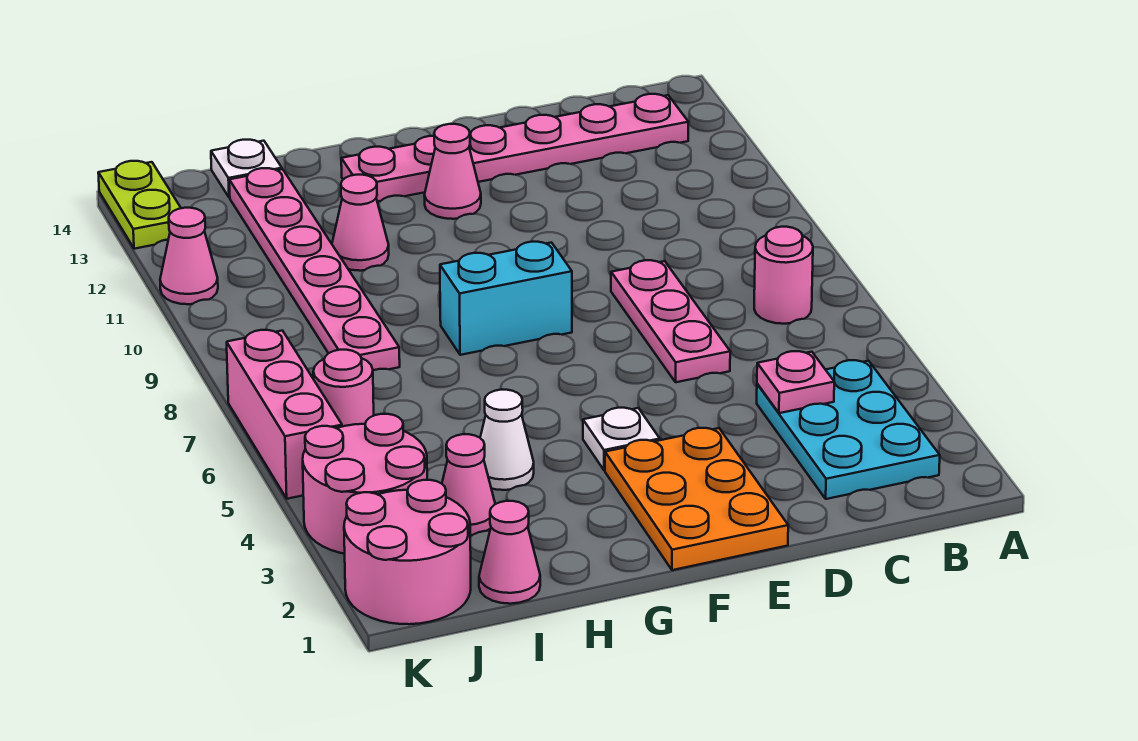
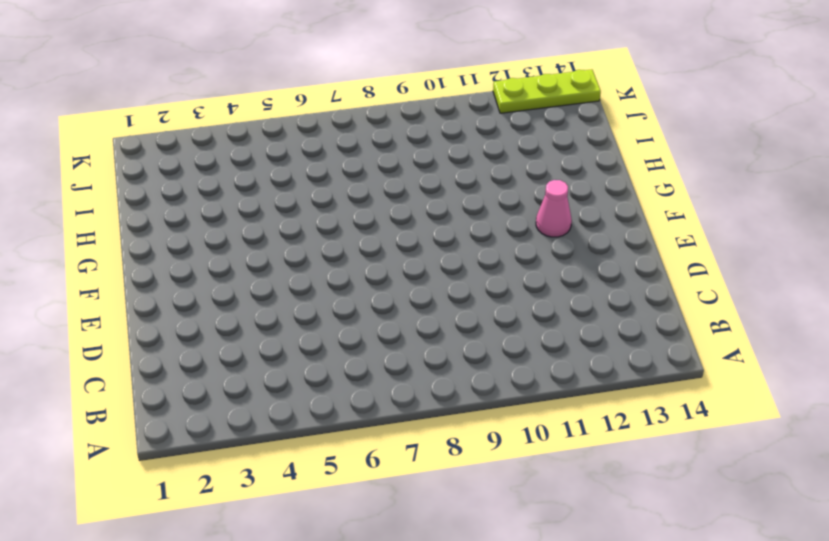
lime 1x3 plate [493,70,601,113] -> lime 1x2 plate [98,161,181,249]
none -> cyan 2x3 plate [757,360,940,499]
none -> pink 1x1 round brick [754,227,813,324]
none -> pink 1x6 plate [341,94,688,202]

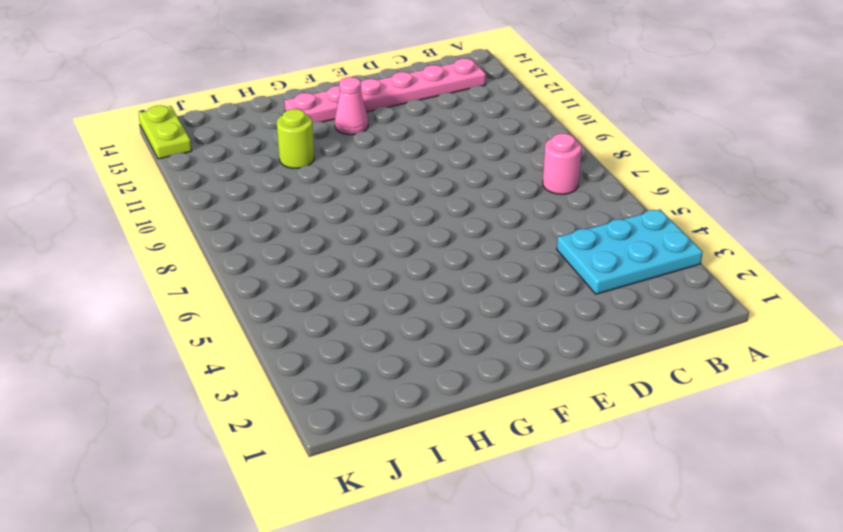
cyan 2x3 plate [557,209,703,294] -> cyan 2x3 plate turned to [757,360,940,499]
lime 1x1 round brick [277,109,314,168] -> pink 1x1 cone [332,175,389,271]
none -> pink 1x3 plate [611,260,730,382]
none -> orange 2x3 plate [605,428,788,570]
none -> white 1x1 plate [583,408,660,470]

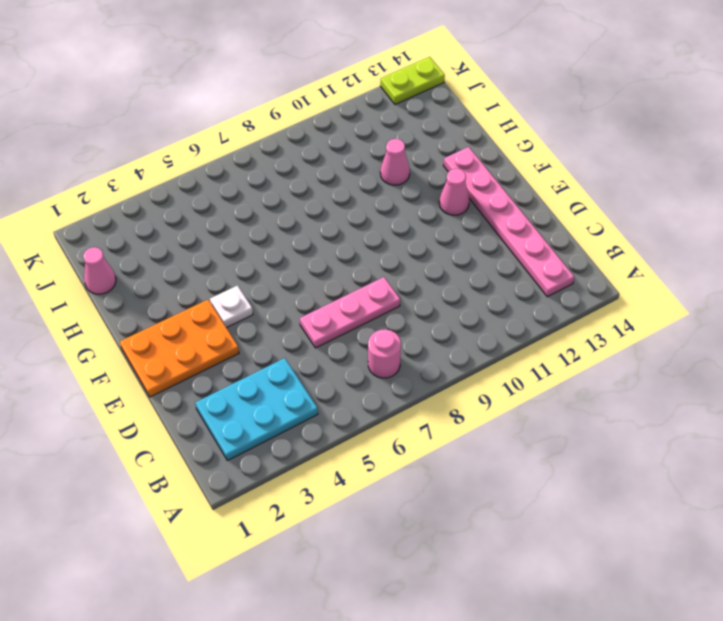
none -> cyan 1x2 brick [440,242,572,355]
none -> white 1x1 cone [480,390,534,490]
none -> pink 1x1 cone [442,434,495,535]

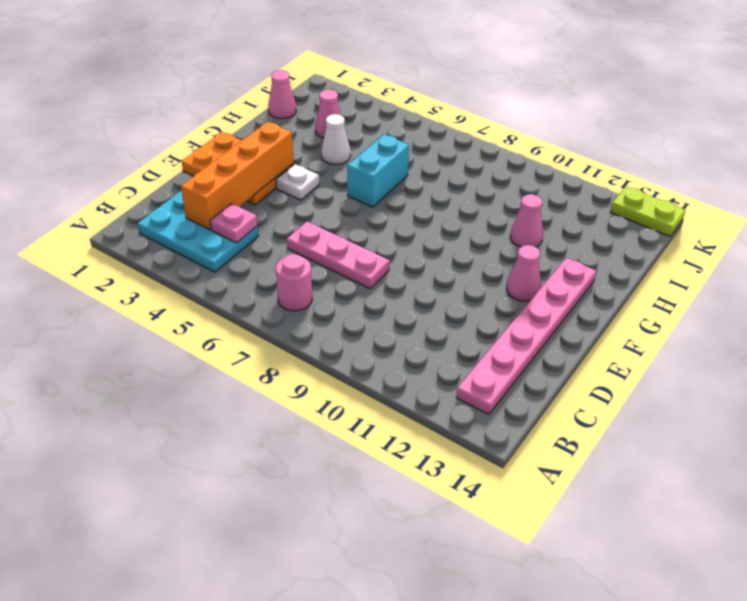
orange 1x4 brick [181,122,294,230] -> none
cyan 1x2 brick [347,134,409,207] -> cyan 1x2 brick moved to [440,242,572,355]
none -> pink 1x6 plate [229,168,400,370]
none -> white 1x1 plate [211,140,282,198]
none -> pink 2x2 round brick [344,480,471,624]

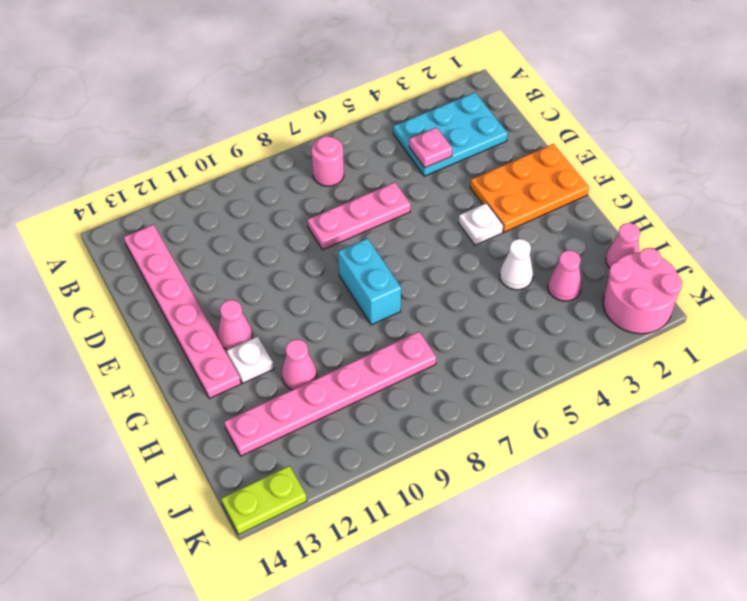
white 1x1 plate [227,336,274,383] -> white 1x1 plate moved to [211,140,282,198]
none -> pink 2x2 round brick [303,414,427,554]
none -> pink 1x1 round brick [313,350,374,426]
none -> pink 1x3 brick [227,330,342,499]

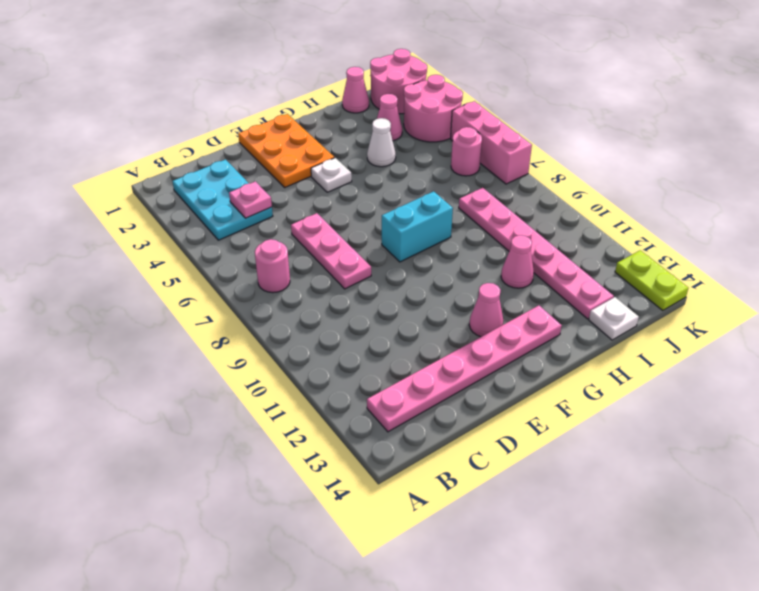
none -> pink 1x1 cone [160,208,218,304]

